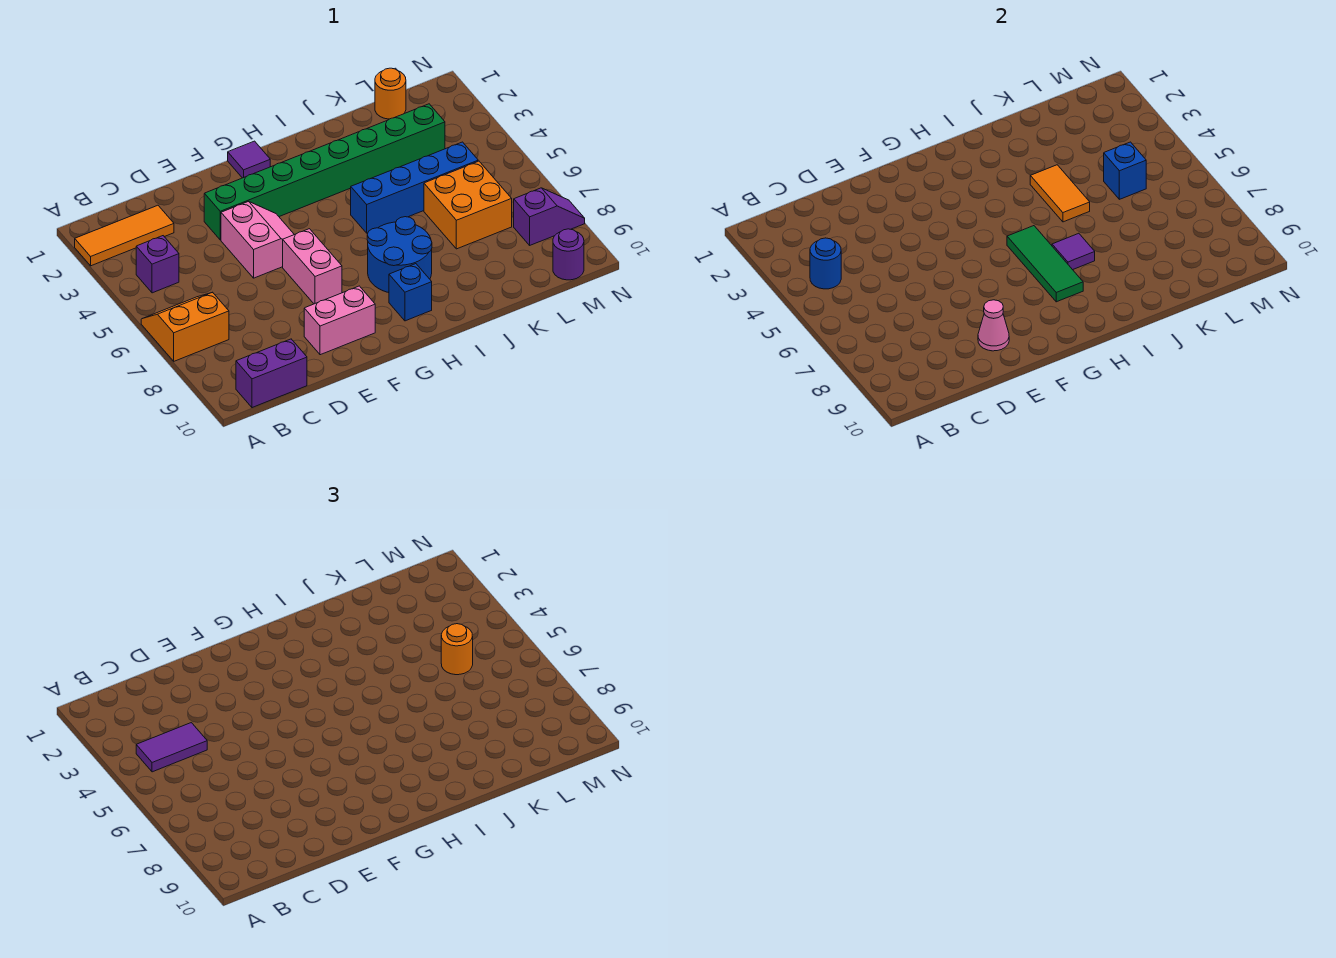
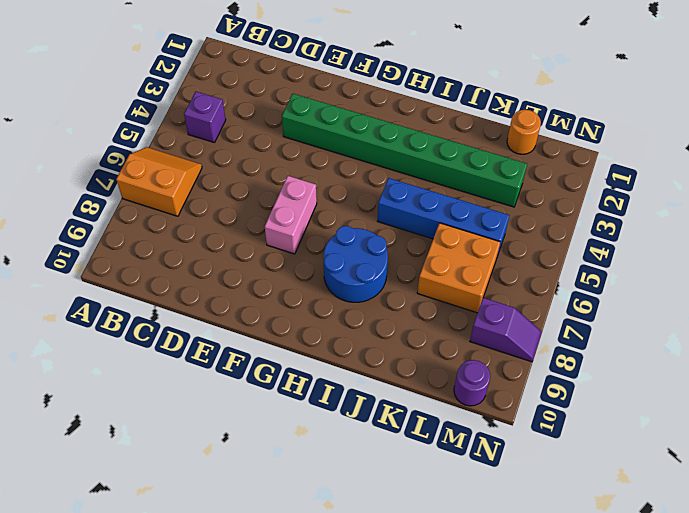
none -> orange 1x3 tile [75,205,174,266]
none -> purple 1x2 brick [236,339,307,408]
none -> pink 2x2 slope [221,201,294,278]

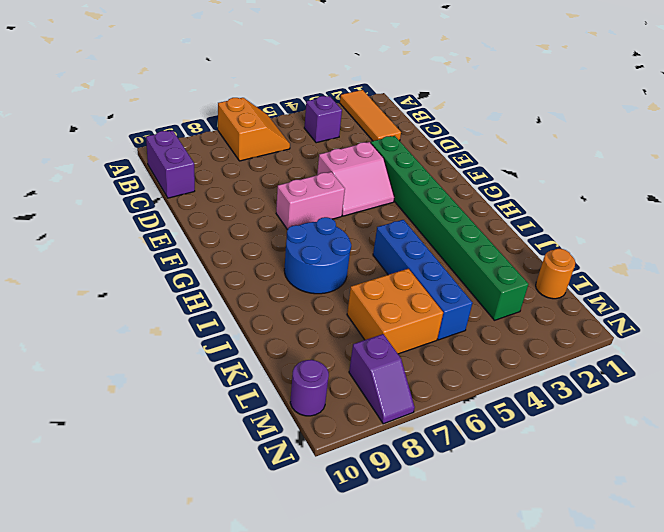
none -> pink 1x2 brick [304,286,375,355]
none -> purple 1x1 tile [228,141,270,178]
none -> blue 1x1 brick [389,264,432,321]

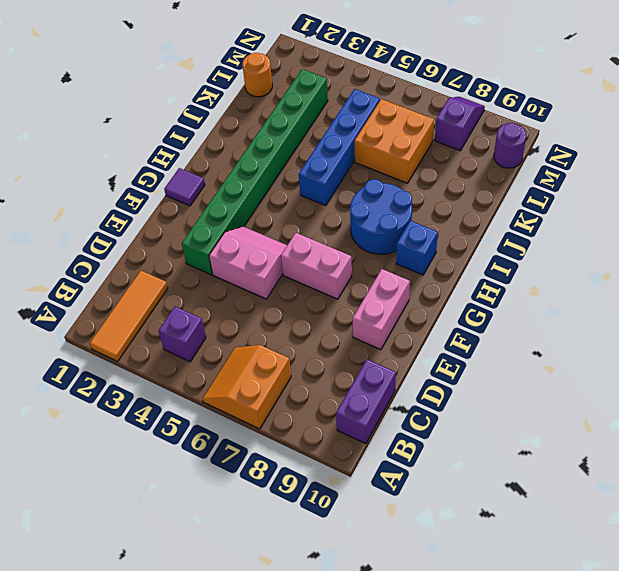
none -> blue 1x1 round brick [810,238,841,289]
none -> pink 1x1 cone [978,300,1009,351]
none -> green 1x3 tile [1007,226,1083,302]

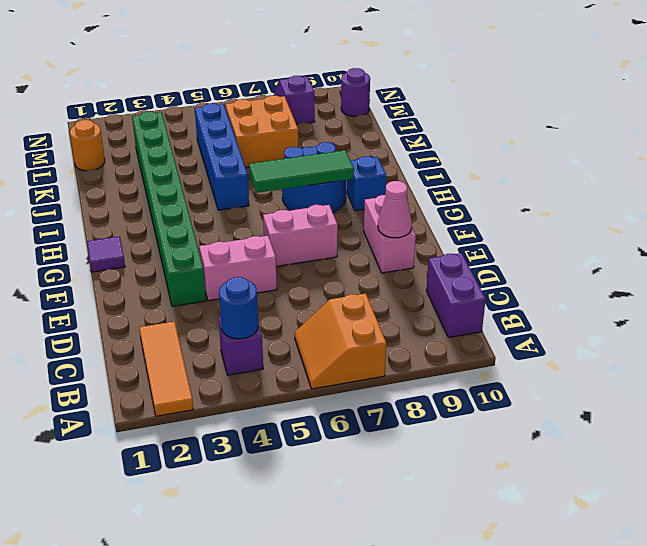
none -> purple 1x1 tile [1052,233,1095,270]
none -> orange 1x2 tile [1030,165,1090,222]
none -> blue 1x1 brick [1104,142,1146,199]

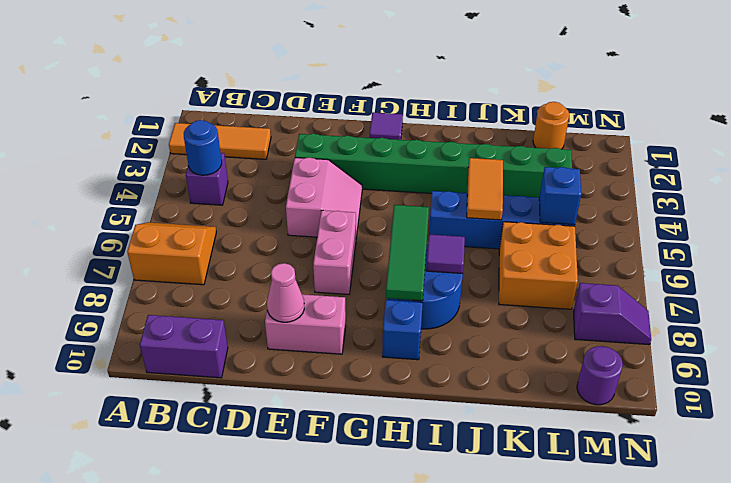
none -> purple 1x2 tile [136,723,207,772]
none -> orange 1x1 round brick [441,624,473,675]

